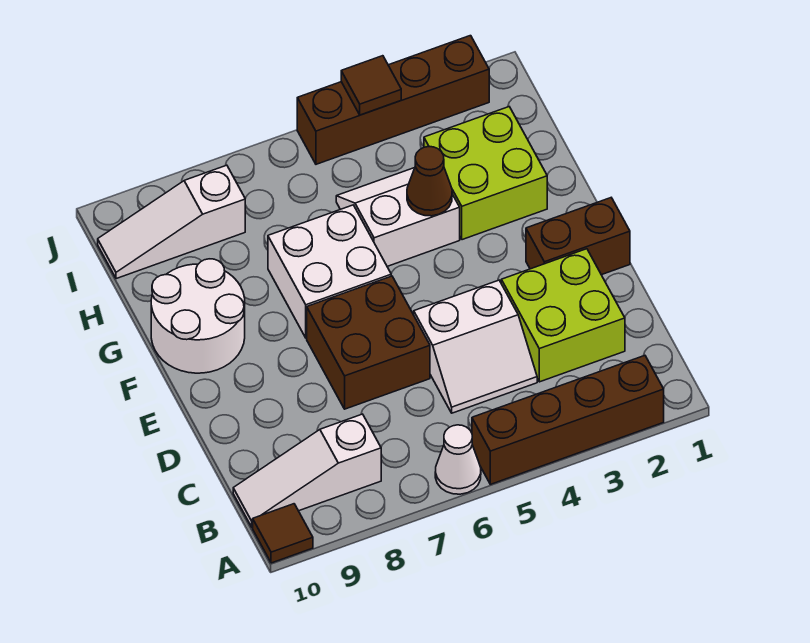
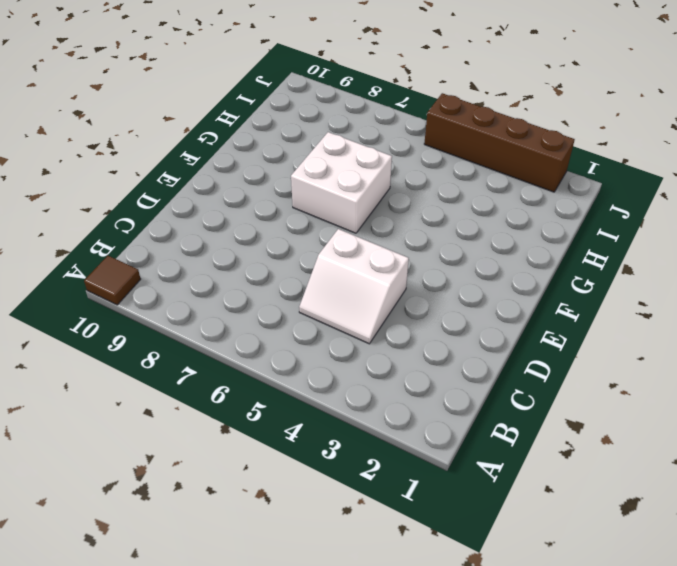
none -> brown 1x4 brick [472,356,664,484]
none -> white 1x1 cone [435,425,481,494]
none -> white 1x3 slope [233,414,381,527]

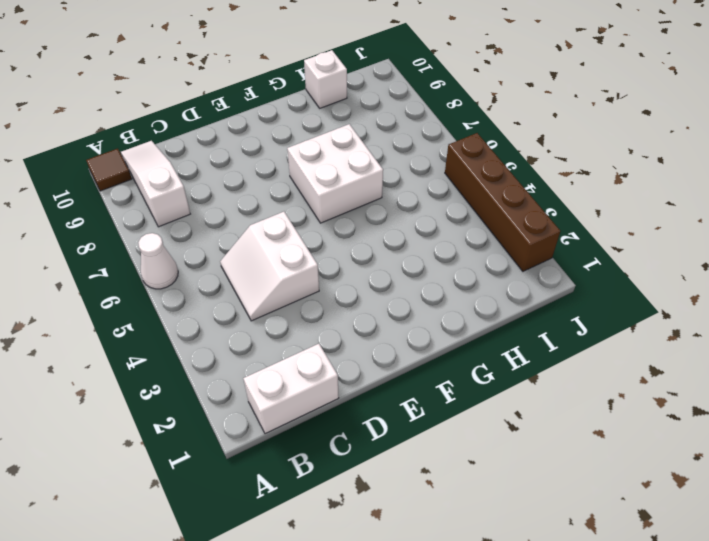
white 1x2 brick [243,343,339,434] -> none
white 1x1 brick [304,50,347,108] -> none
none -> brown 1x4 brick [472,356,664,484]
none -> lime 2x2 brick [501,249,625,382]
none -> brown 2x2 brick [307,276,430,409]

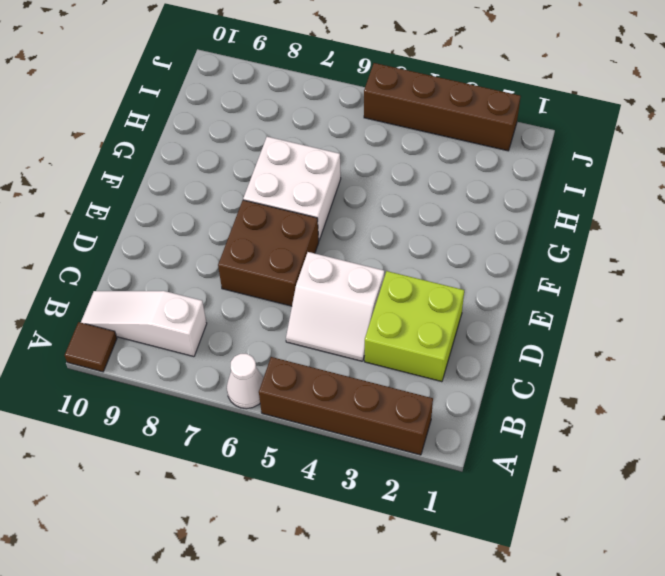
none -> brown 1x2 brick [526,198,630,275]
none -> white 2x2 round brick [151,259,245,373]
none -> lime 2x2 brick [424,107,547,240]

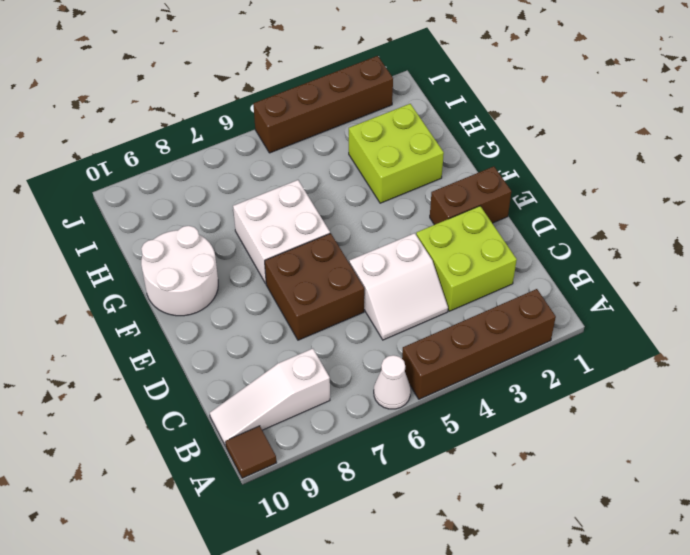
none -> white 2x2 slope [336,168,460,266]
none -> white 1x3 slope [98,165,245,279]
none -> brown 1x1 cone [407,147,452,216]

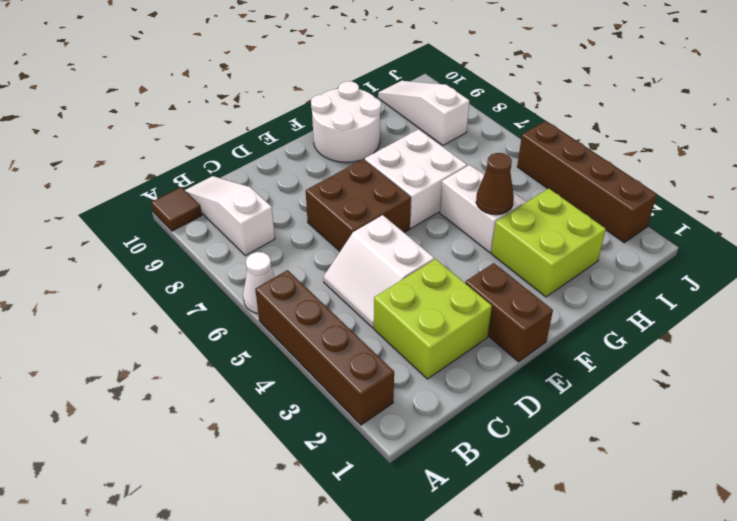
none -> brown 1x1 tile [341,56,401,115]

